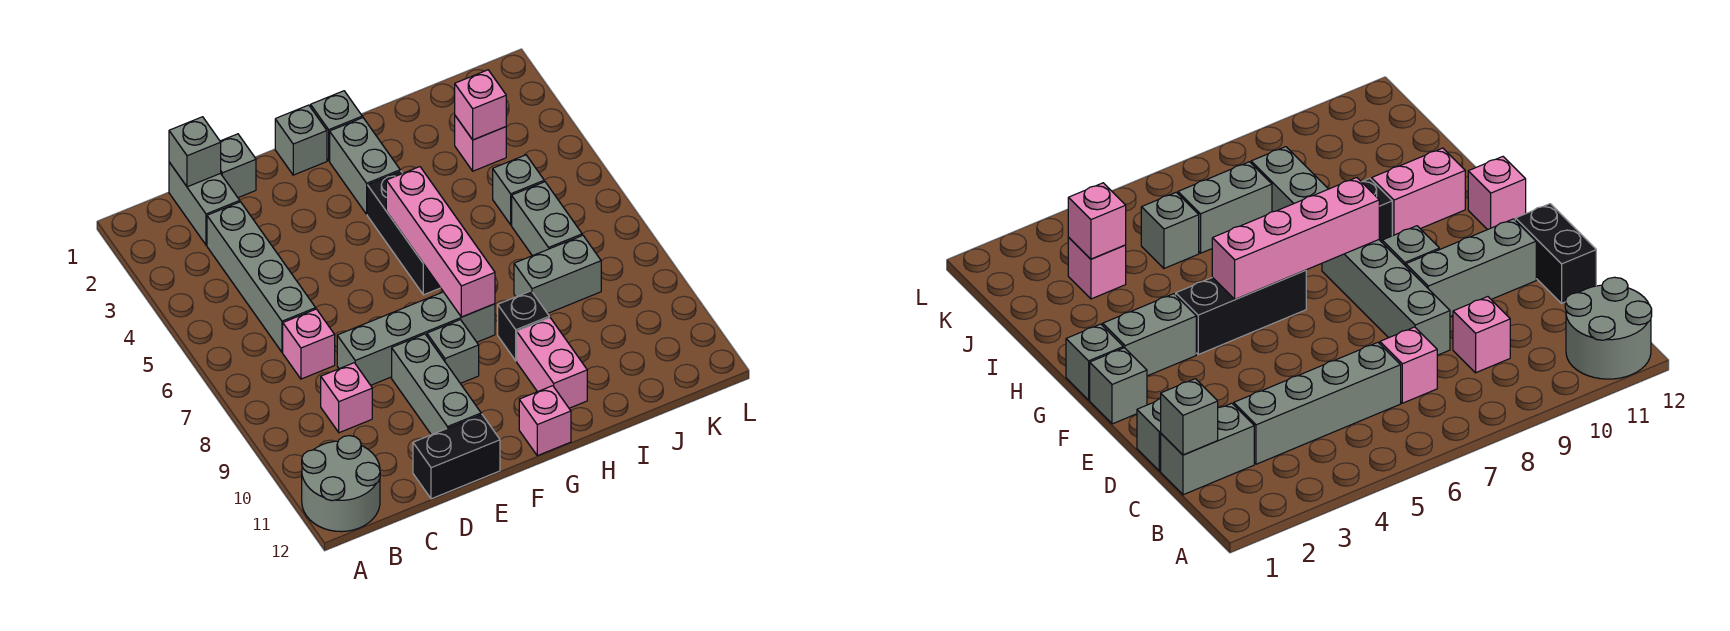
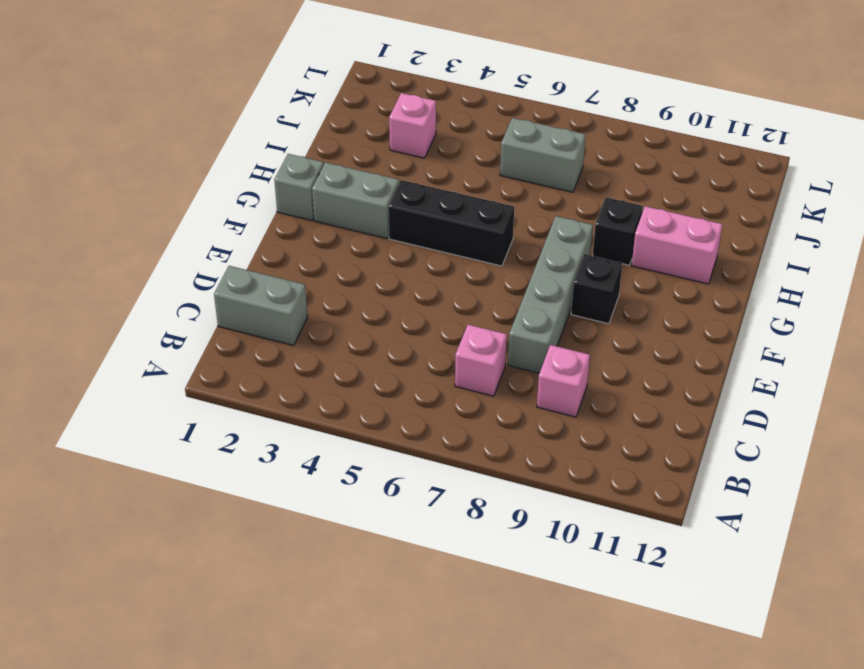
black 1x1 brick [571,254,622,324] -> grey 1x1 brick [427,320,479,383]
none -> grey 2x2 round brick [302,436,380,532]
none -> grey 1x4 brick [207,202,316,352]
none -> grey 1x1 brick [220,134,256,198]

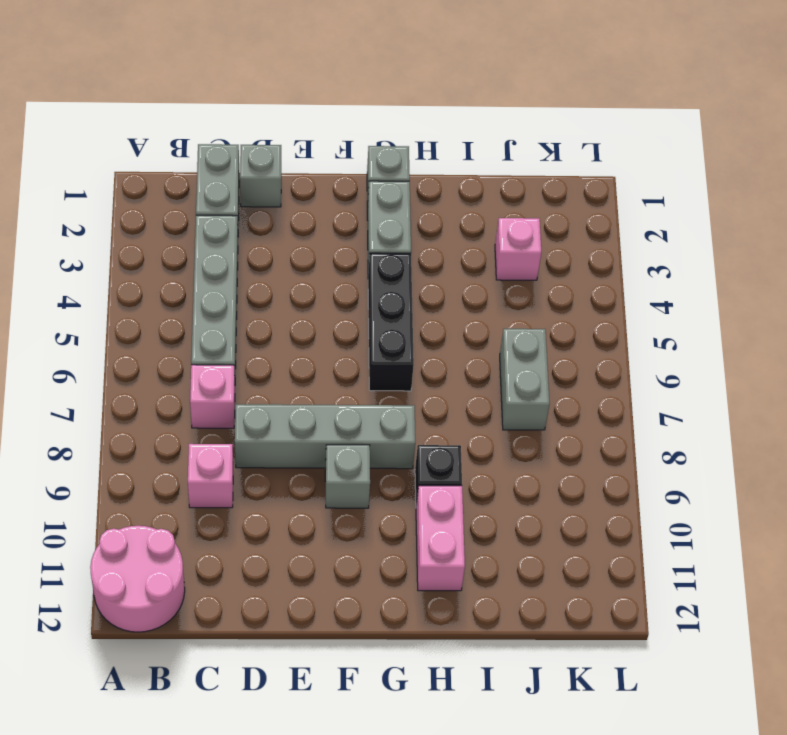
pink 2x2 round brick [90,526,185,632] -> grey 2x2 round brick [302,436,380,532]
none -> black 1x2 brick [413,414,500,499]
none -> grey 1x3 brick [392,334,481,435]
none -> grey 1x1 brick [275,105,327,175]

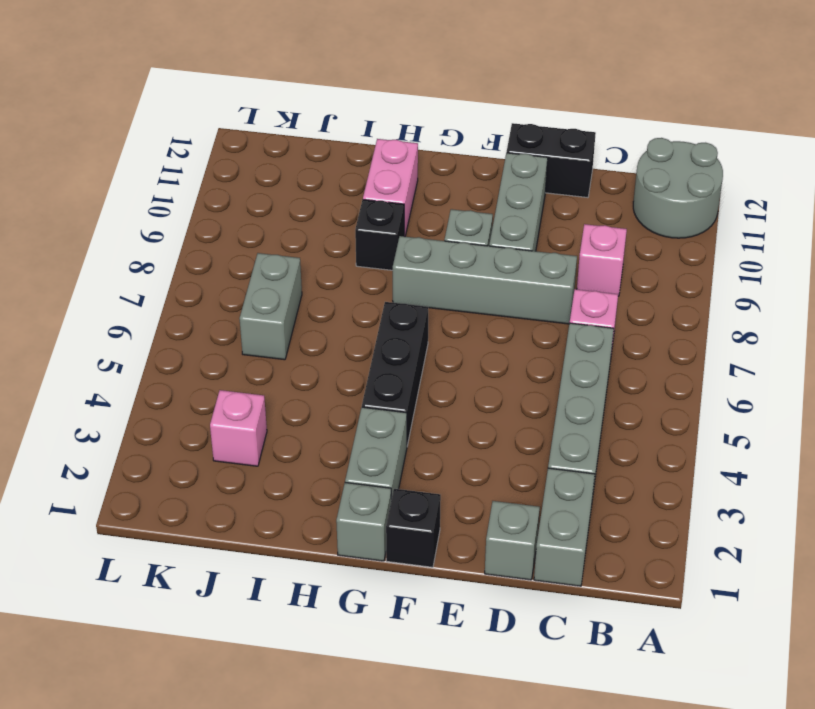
black 1x1 brick [386,489,441,567] -> grey 1x1 brick [275,105,327,175]
none -> pink 1x1 brick [519,386,571,456]
none -> grey 1x2 brick [514,235,601,313]
none -> grey 1x1 brick [493,155,544,225]

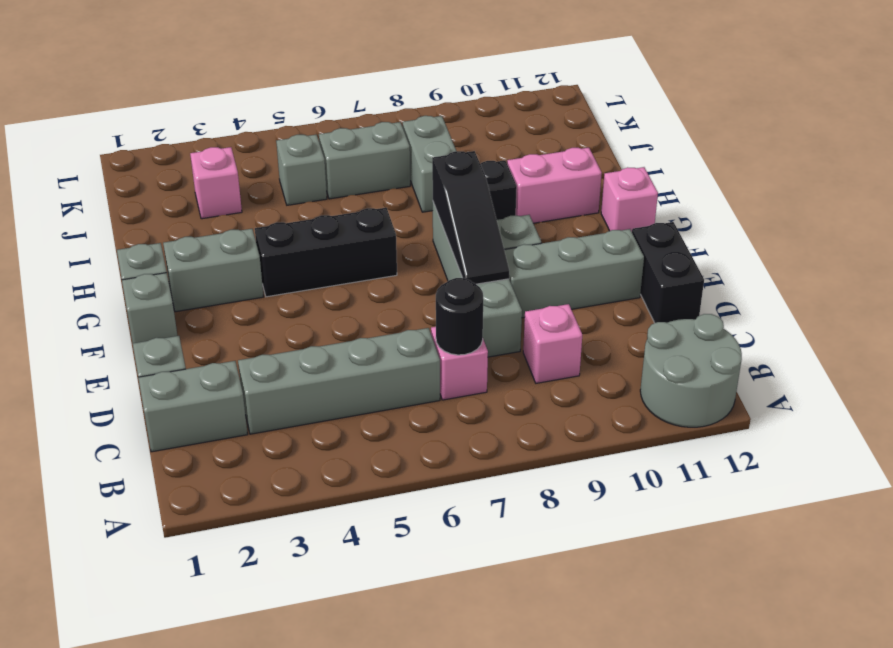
black 1x1 round brick [436,278,483,355] -> none
black 1x3 slope [432,151,509,284] -> pink 1x4 brick [386,167,495,317]
none -> grey 1x1 brick [169,117,221,187]
none -> pink 1x1 brick [455,70,506,140]

